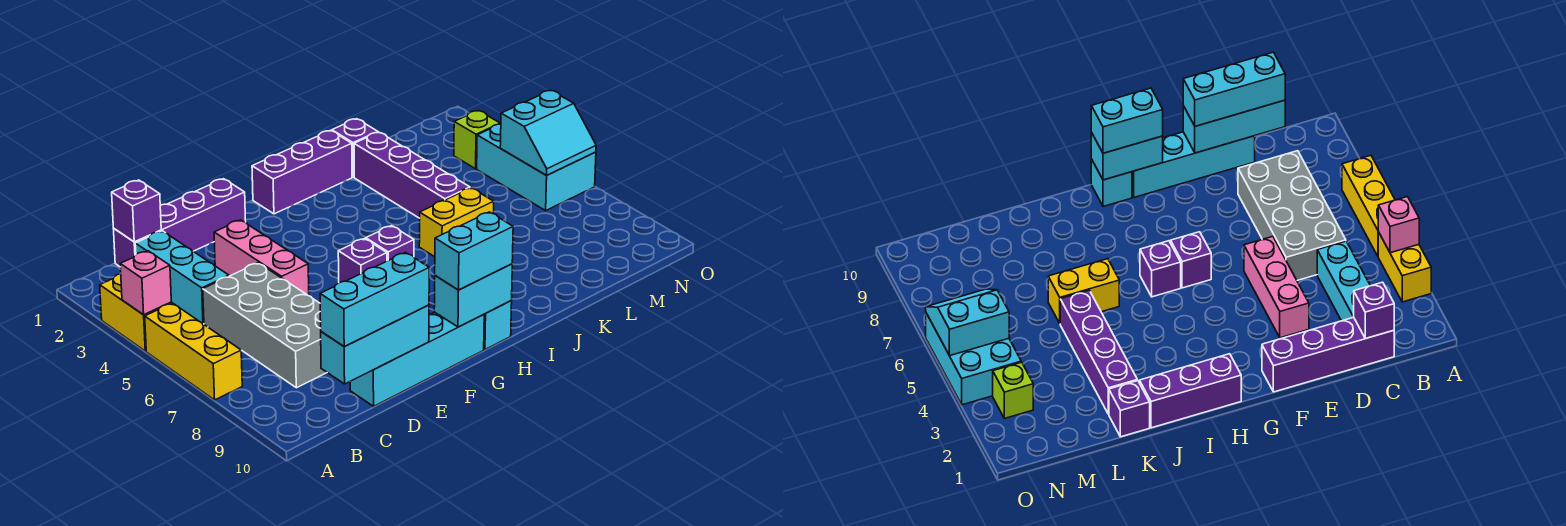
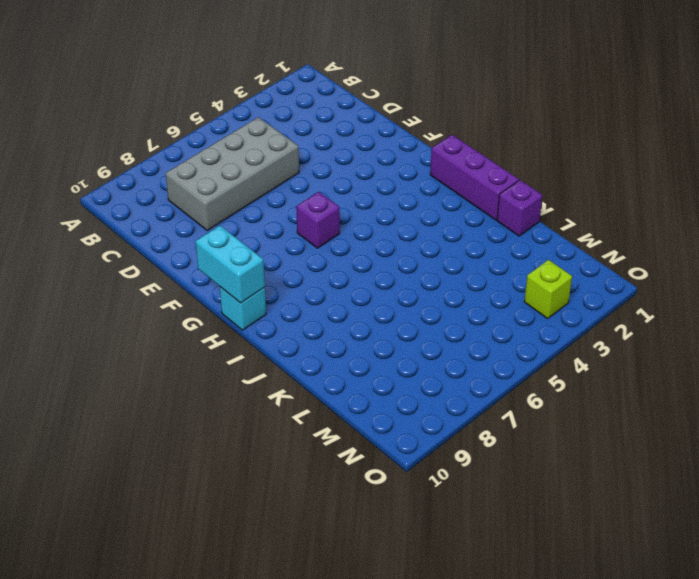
none -> yellow 1x2 brick [100,274,171,351]
none -> yellow 1x3 brick [145,303,242,400]
none -> purple 1x4 brick [114,179,246,267]

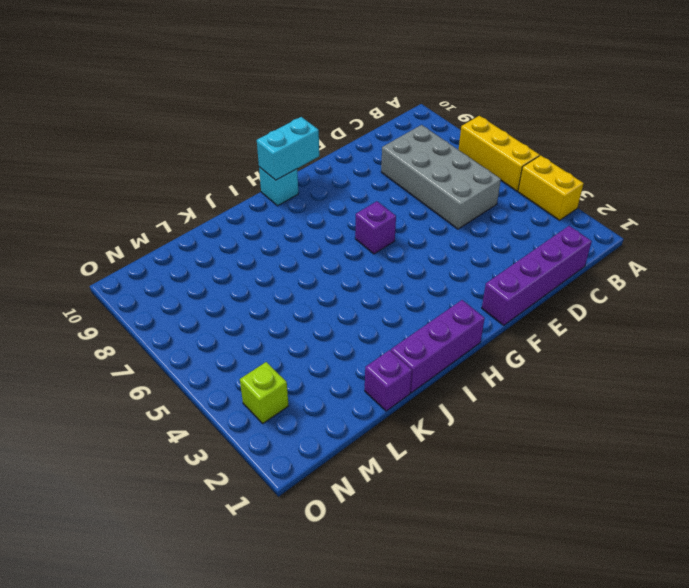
none -> cyan 1x3 brick [135,231,229,324]
none -> cyan 1x4 brick [350,312,484,406]
none -> pink 1x3 brick [214,220,309,296]

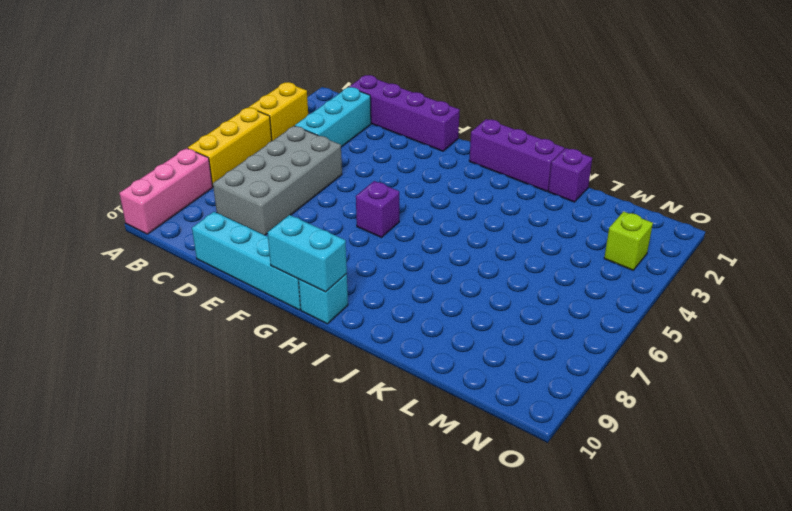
pink 1x3 brick [119,148,213,234] -> pink 1x3 brick moved to [214,220,309,296]
none -> purple 1x1 brick [366,226,414,261]
none -> yellow 1x2 brick [419,188,494,257]
none -> purple 1x4 brick [354,132,470,218]

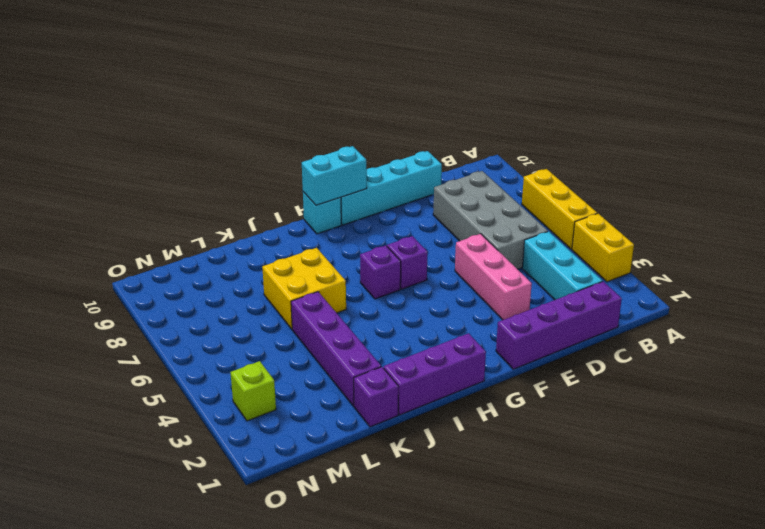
yellow 2x2 brick [262,248,346,329] -> yellow 1x2 brick [419,188,494,257]
none -> cyan 2x3 brick [477,124,596,211]
none -> pink 1x1 brick [120,251,171,315]
none -> purple 1x1 brick [112,180,161,242]

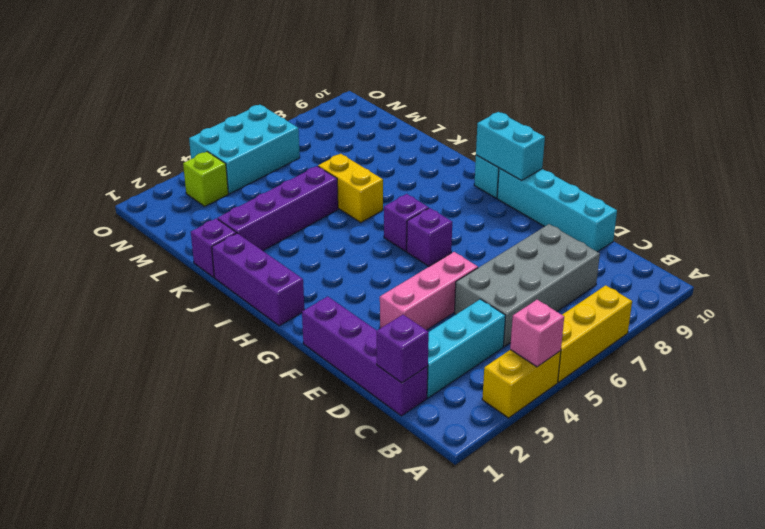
none -> cyan 1x3 brick [321,305,429,384]
none -> cyan 2x2 slope [500,90,596,175]
none -> cyan 1x3 brick [320,252,429,347]

